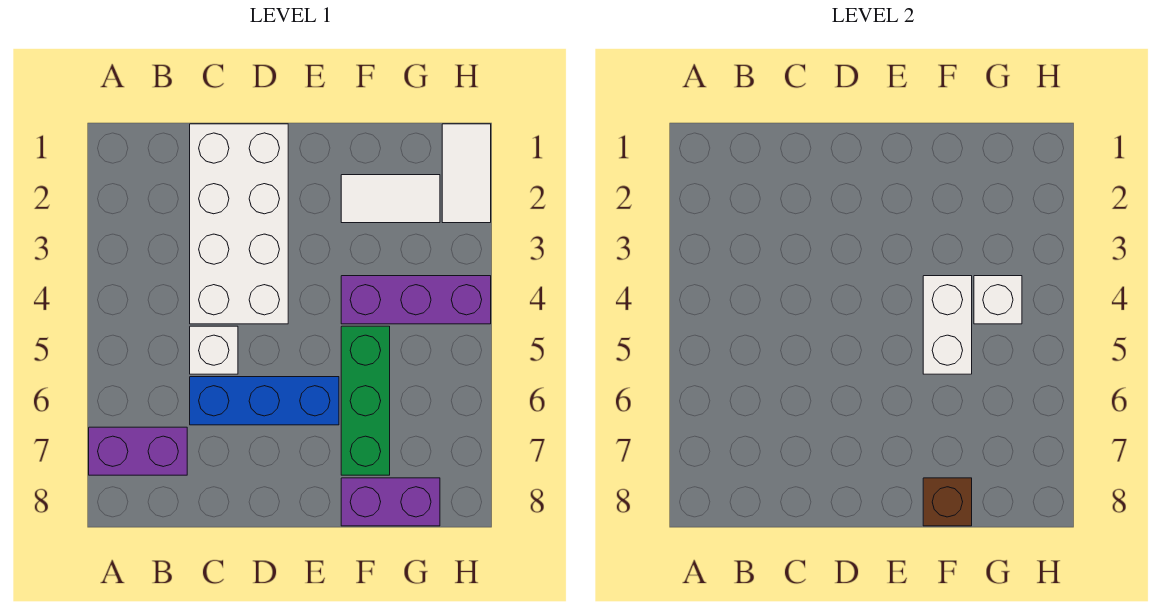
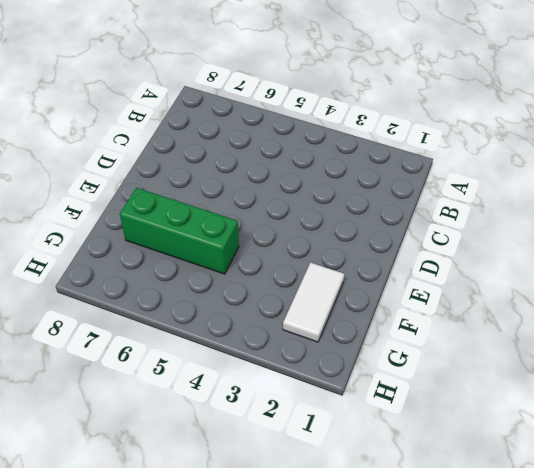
none -> purple 1x2 brick [89,427,187,475]
none -> white 2x4 brick [190,124,288,324]
none -> white 1x1 brick [190,326,238,374]

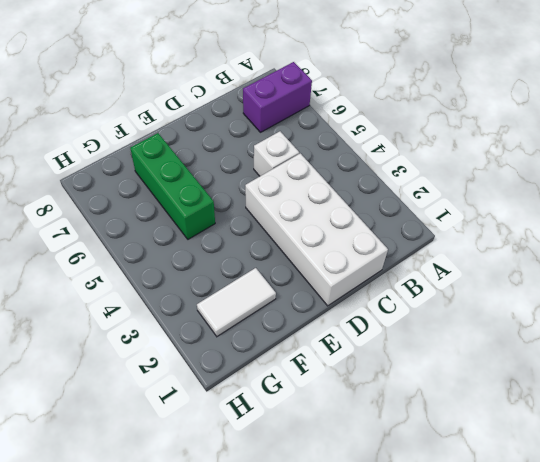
none -> blue 1x3 brick [190,377,339,425]
none -> purple 1x3 brick [341,276,491,324]
none -> purple 1x2 brick [341,478,440,526]

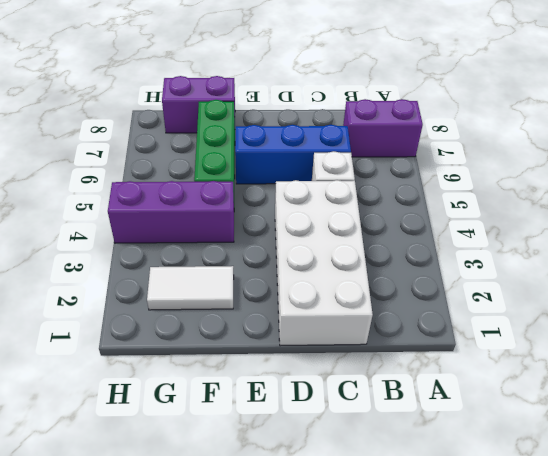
none -> white 1x2 tile [442,124,491,223]
none -> white 1x2 brick [923,276,972,374]
none -> brown 1x1 brick [923,478,972,526]

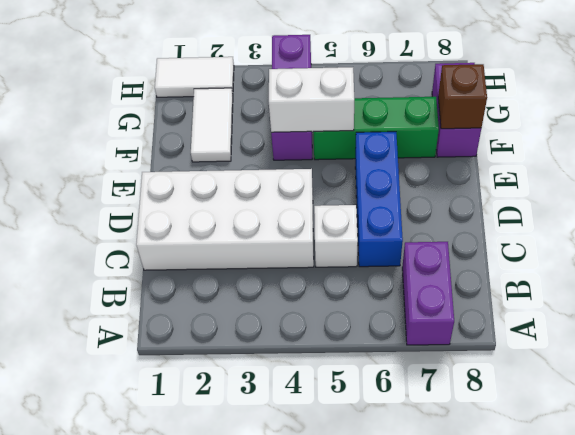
none -> white 1x1 brick [974,276,1022,324]

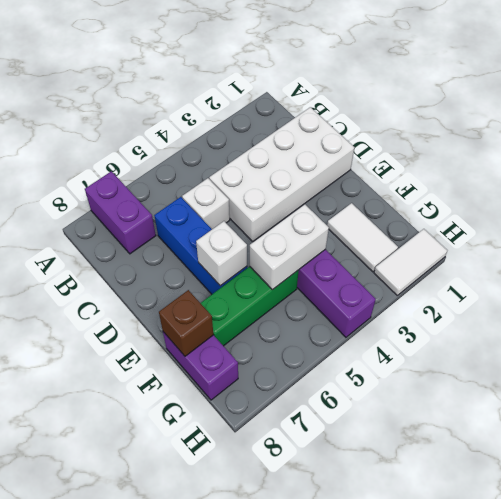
white 1x1 brick [196,221,247,286] -> white 1x1 brick moved to [974,276,1022,324]

